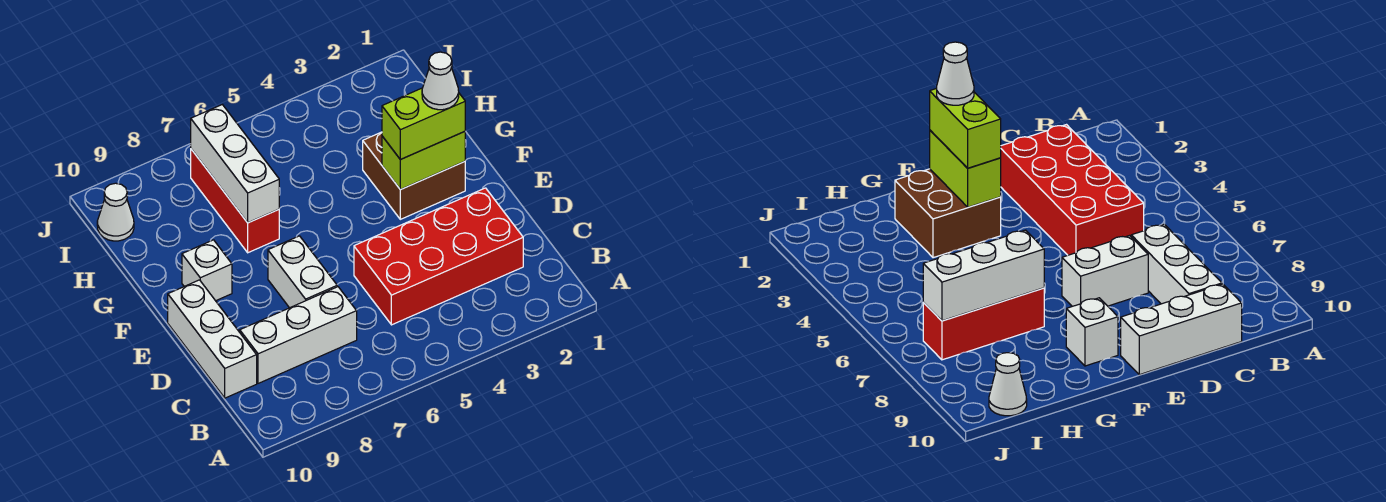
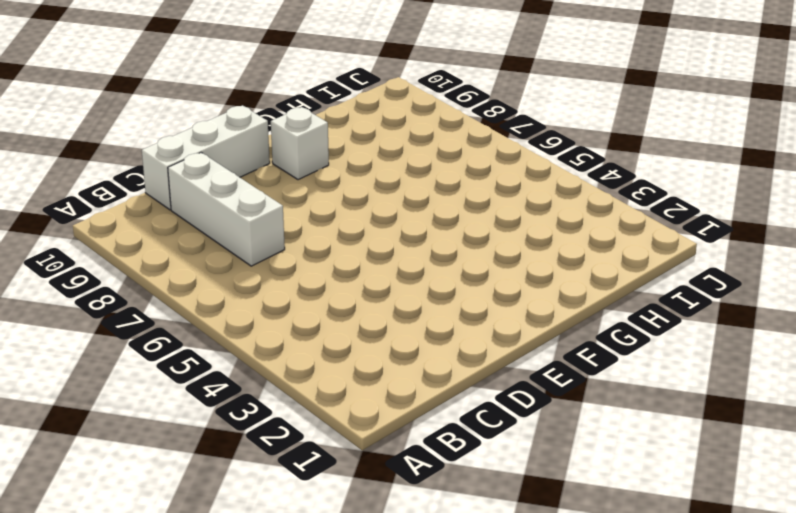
none -> red 2x4 brick [354,188,523,325]
none -> white 1x2 brick [268,236,337,308]
none -> brown 2x2 brick [363,132,465,219]

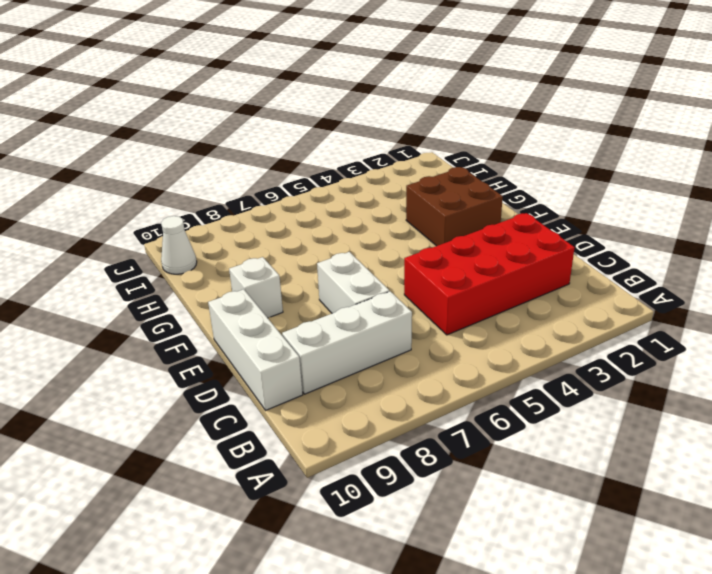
none -> red 1x3 brick [191,149,279,253]
none -> lime 1x2 brick [382,131,465,190]
none -> white 1x3 brick [191,105,279,223]

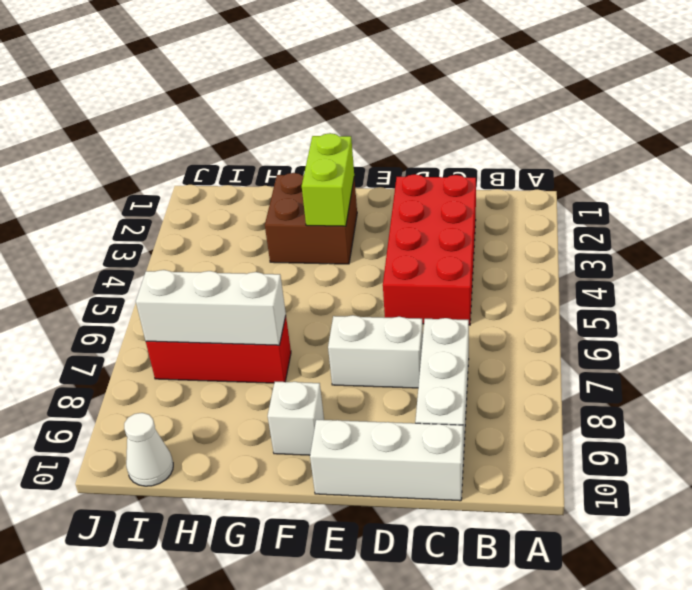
none -> lime 1x2 brick [382,88,465,159]
none -> white 1x1 cone [422,52,459,110]

